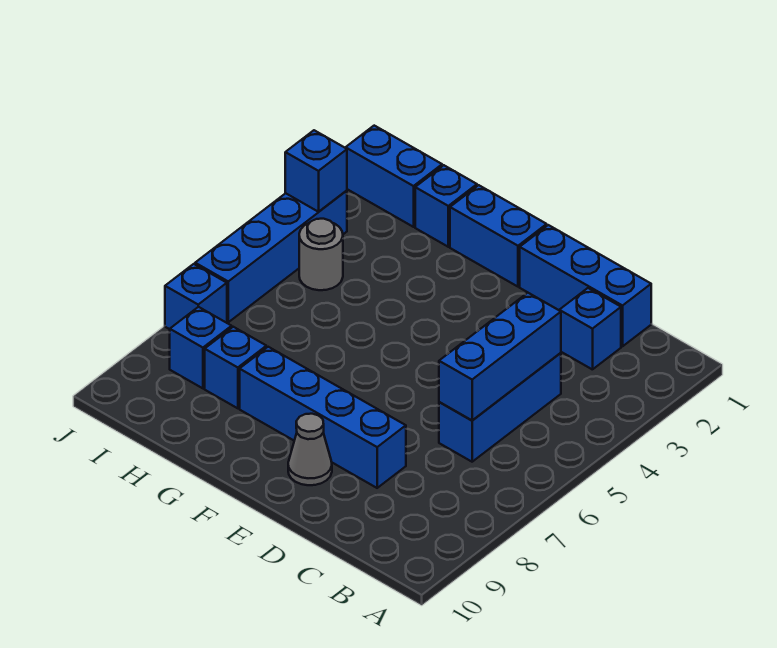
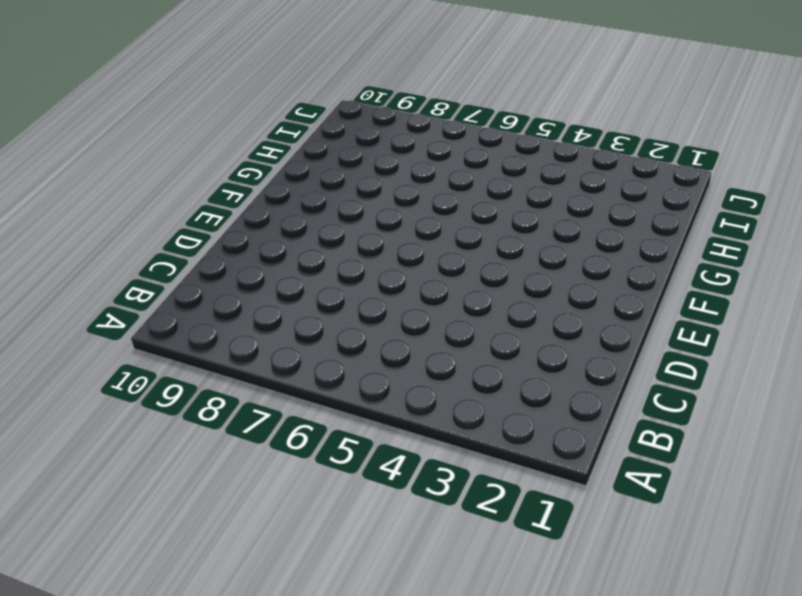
none -> blue 1x3 brick [520,225,651,346]
none -> blue 1x1 brick [559,288,621,370]
none -> blue 1x3 brick [439,353,561,462]

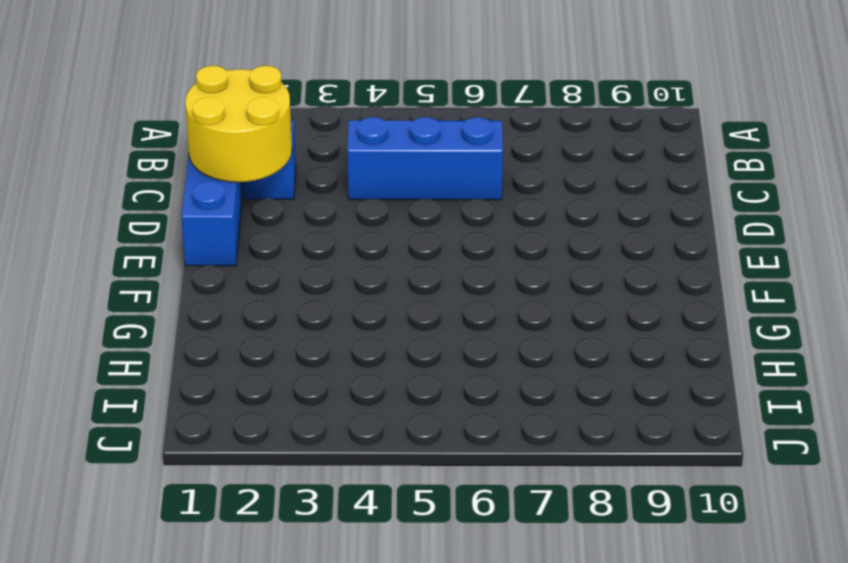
yellow 2x2 round brick [185,66,292,182] -> none
none -> blue 1x4 brick [240,347,406,488]
none -> grey 1x1 cone [288,414,332,485]
none -> blue 1x2 brick [450,185,547,287]

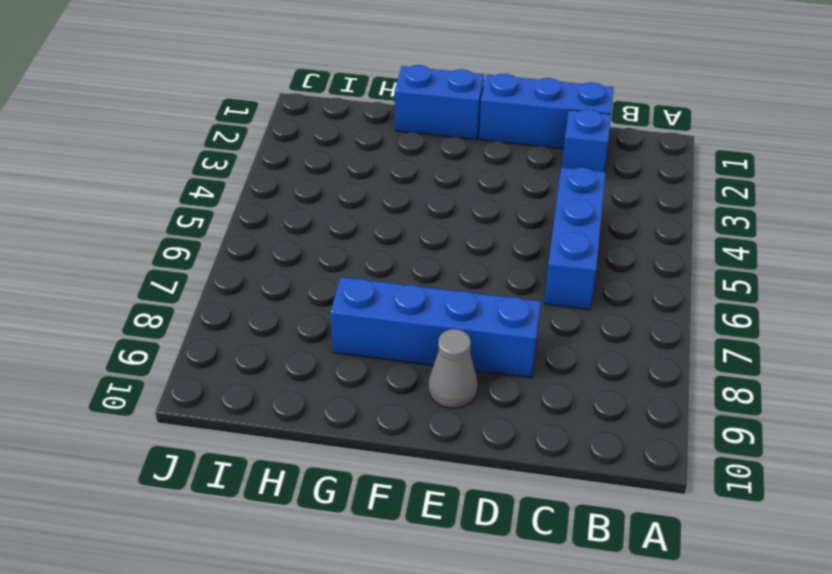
none -> blue 1x1 brick [415,165,477,247]
none -> blue 1x1 brick [205,327,266,408]
none -> blue 1x2 brick [346,126,442,227]

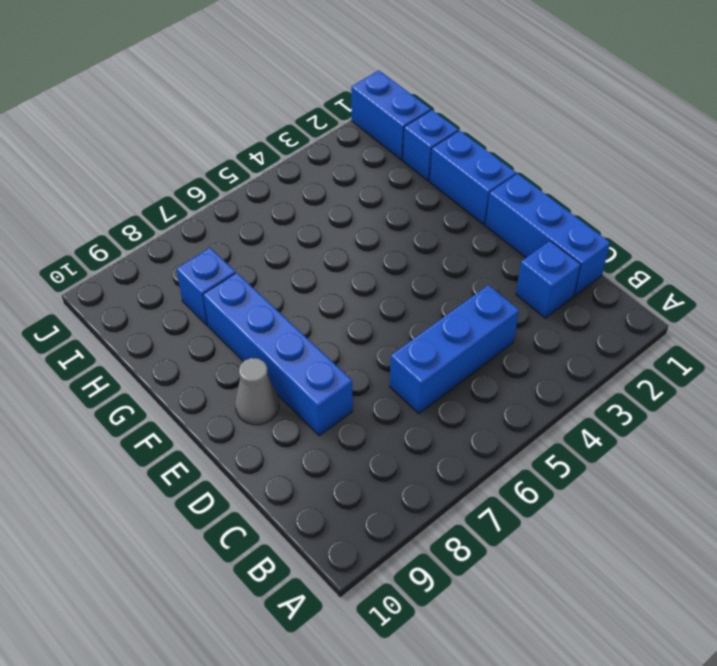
none -> grey 1x1 round brick [299,219,343,290]
none -> blue 1x1 brick [170,307,232,388]
none -> blue 1x4 brick [195,191,347,322]

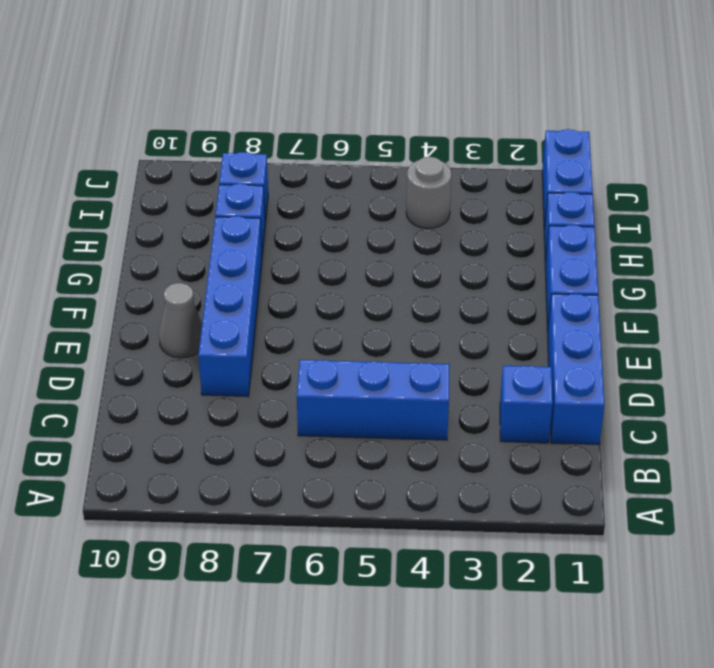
none -> blue 1x4 brick [195,191,347,322]
none -> blue 1x1 brick [165,264,227,329]
none -> blue 1x3 brick [439,293,561,420]

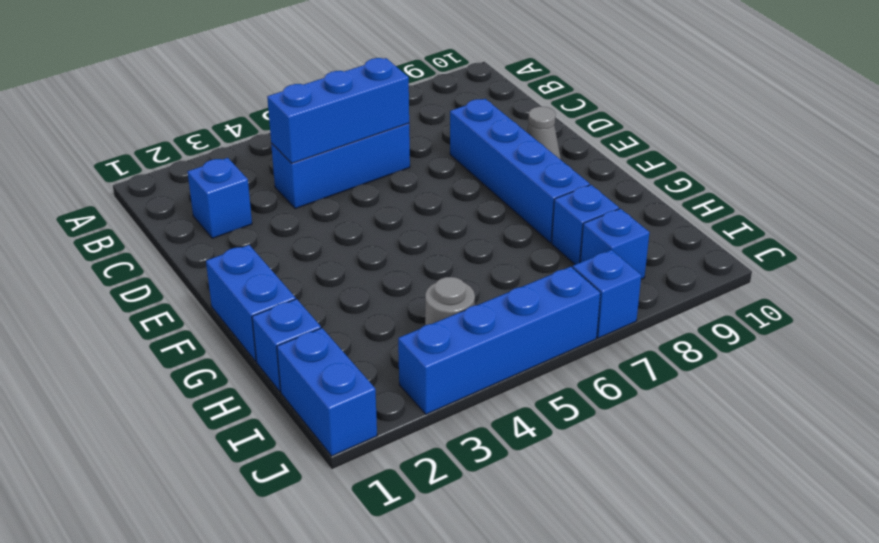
none -> blue 1x3 brick [520,225,651,346]
none -> blue 1x1 brick [285,130,347,212]

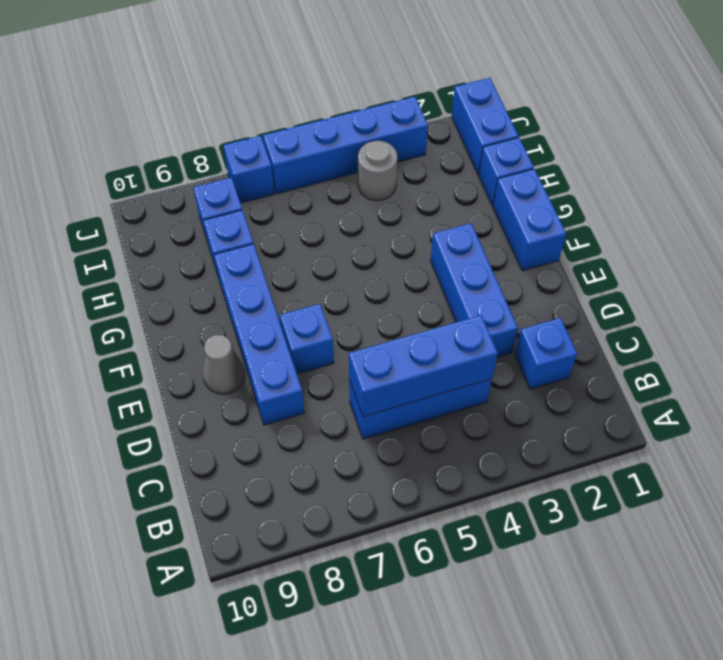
blue 1x3 brick [431,223,518,357] -> blue 1x3 brick moved to [520,225,651,346]
blue 1x1 brick [280,304,334,374] -> blue 1x1 brick moved to [285,130,347,212]

